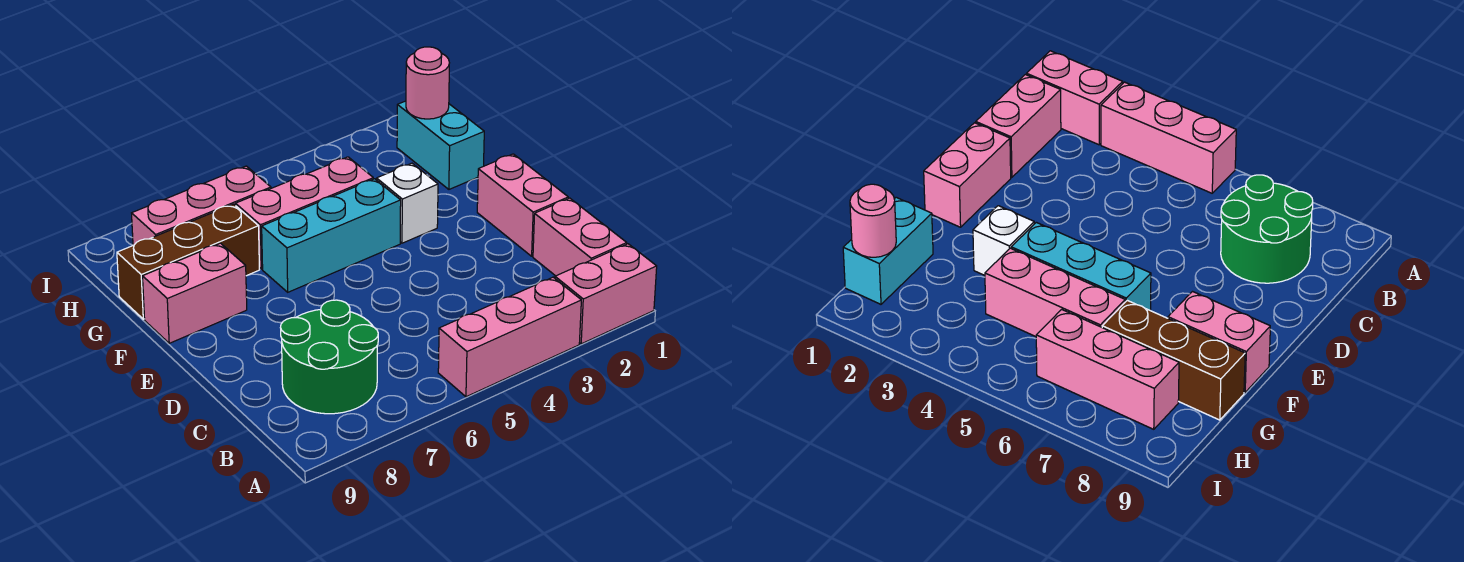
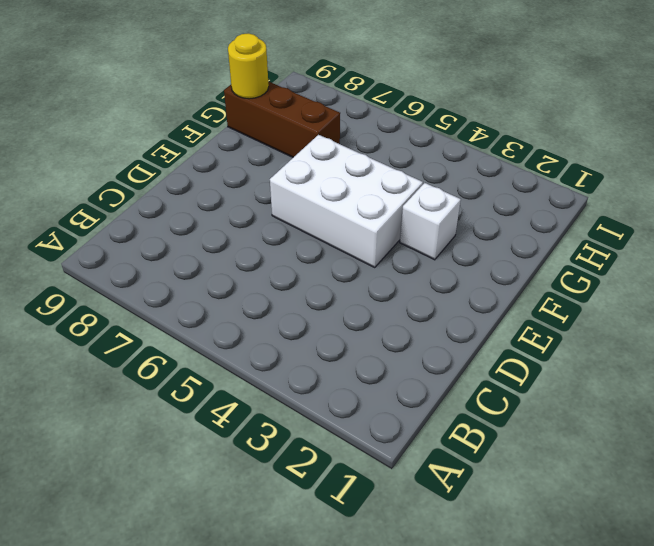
white 2x3 brick [270,135,423,267] -> cyan 1x3 brick [262,179,401,292]
yellow 1x1 round brick [228,33,269,99] -> none
none -> pink 1x2 brick [555,244,657,344]
none -> pink 1x3 brick [438,277,581,397]
none -> pink 1x2 brick [533,198,627,276]

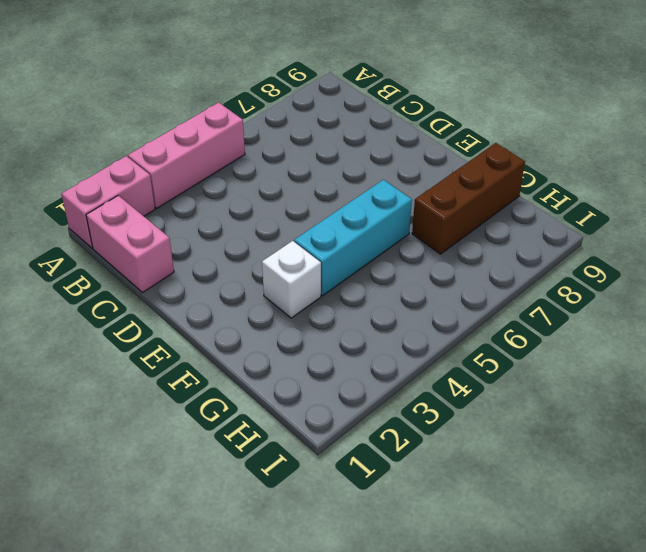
none -> green 2x2 round brick [281,300,378,414]
none -> pink 1x2 brick [477,154,568,256]
none -> pink 1x2 brick [143,243,247,343]

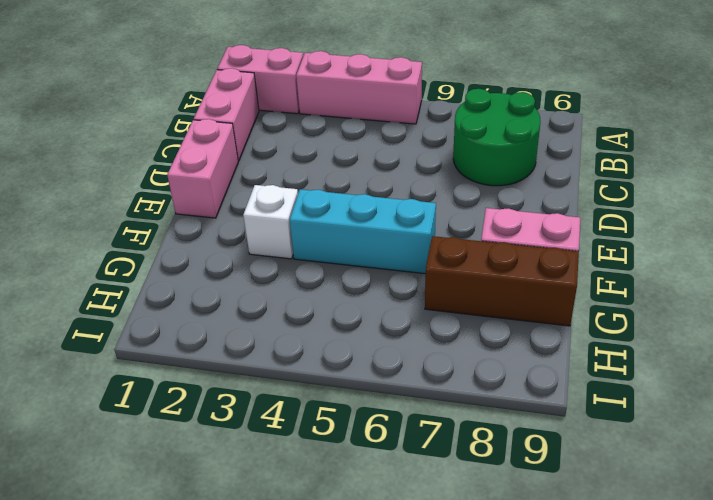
none -> cyan 1x2 brick [397,101,484,189]
none -> pink 1x3 brick [235,157,373,269]
none -> pink 1x3 brick [132,166,271,245]

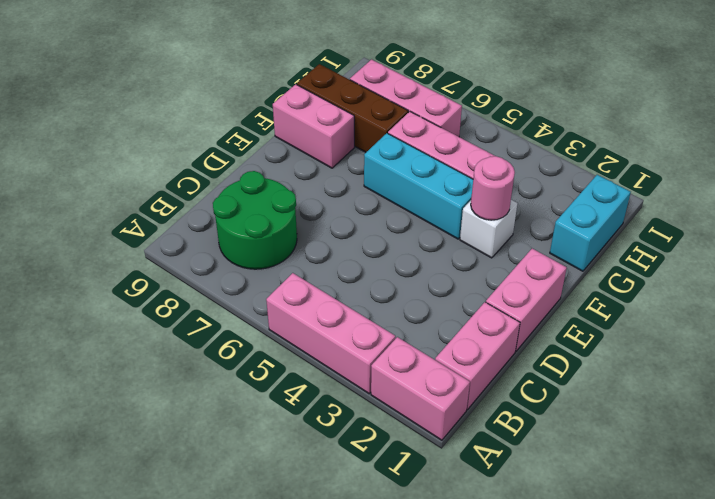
pink 1x1 round brick [471,156,515,220] -> pink 1x1 round brick moved to [406,47,449,119]

